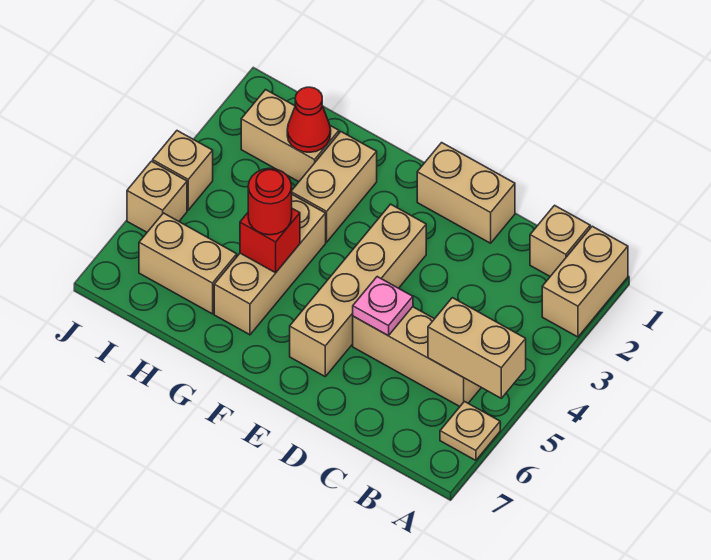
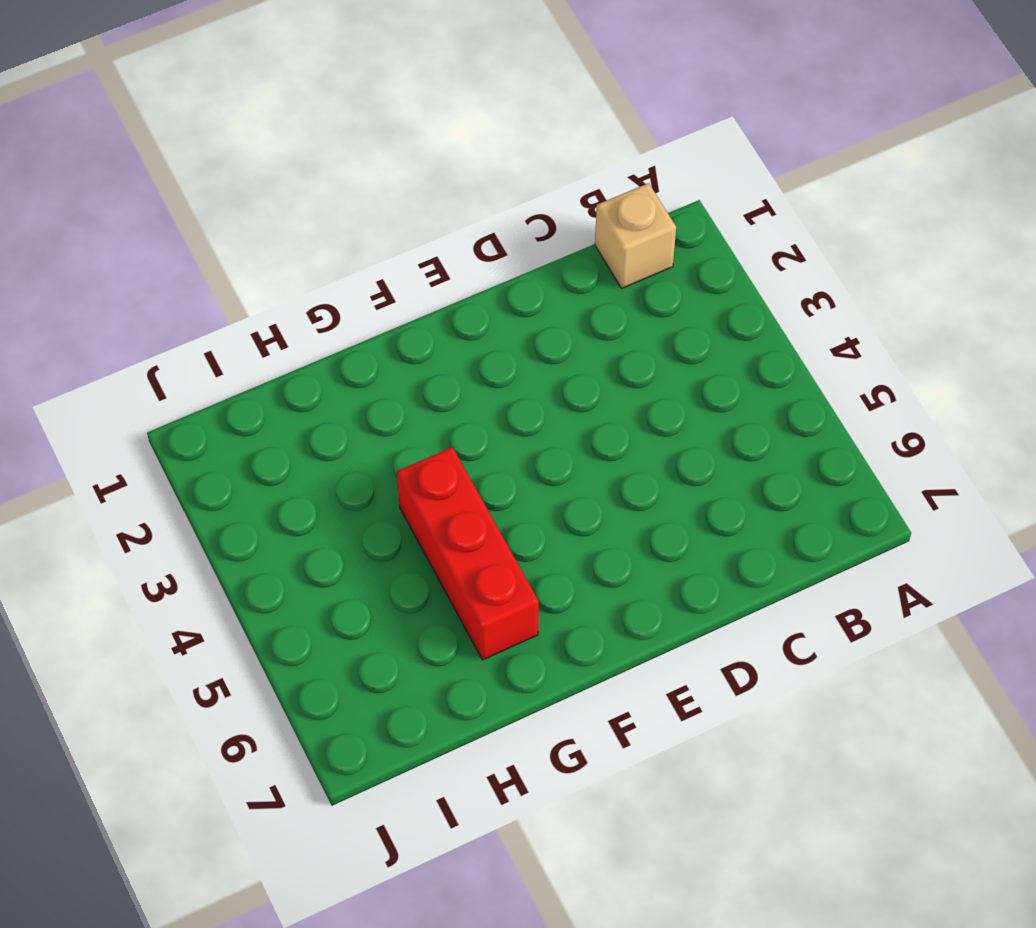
red 1x3 brick [397,447,539,660] -> tan 1x3 brick [214,195,326,335]
none -> tan 1x2 brick [542,226,628,337]
none -> tan 1x1 plate [440,402,500,460]
none -> tan 1x3 brick [353,307,481,406]

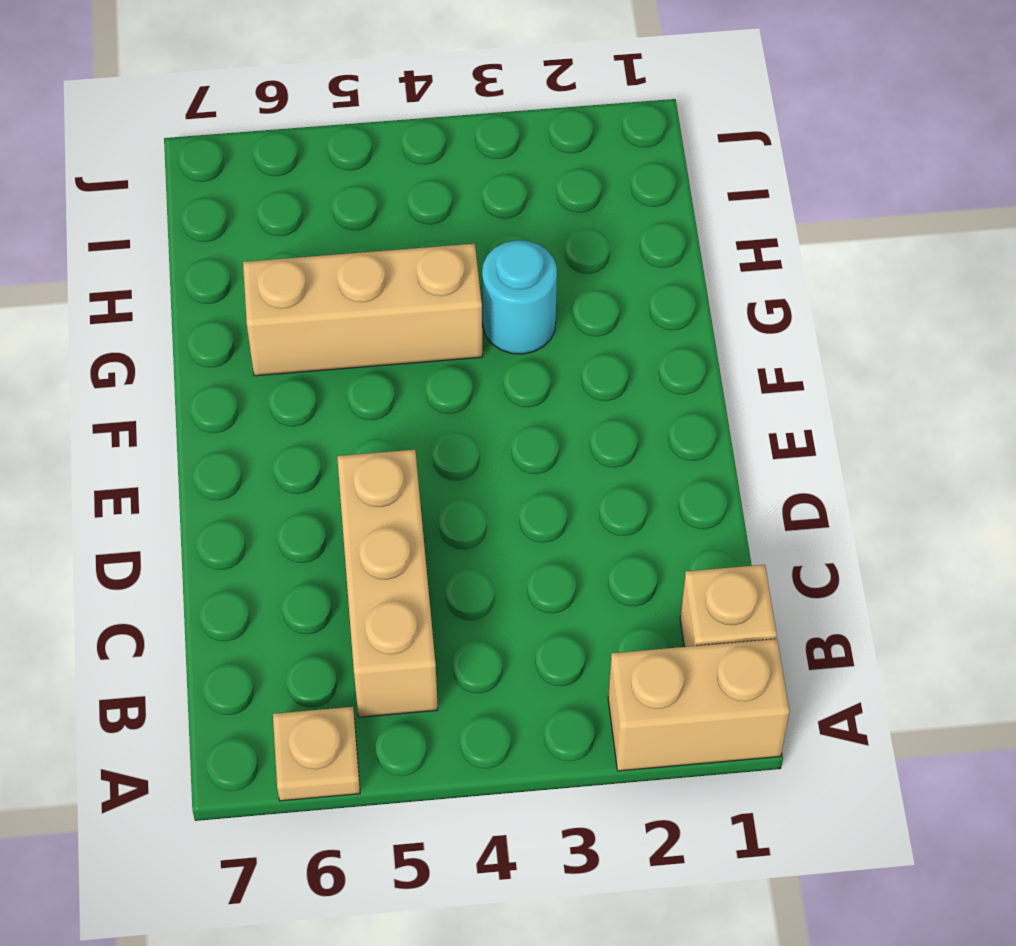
cyan 1x1 round brick [482,240,557,354] -> tan 1x2 brick [292,132,377,242]
none -> tan 1x2 brick [417,143,515,243]
none -> tan 1x4 brick [290,204,426,376]
none -> tan 1x2 brick [241,90,339,182]

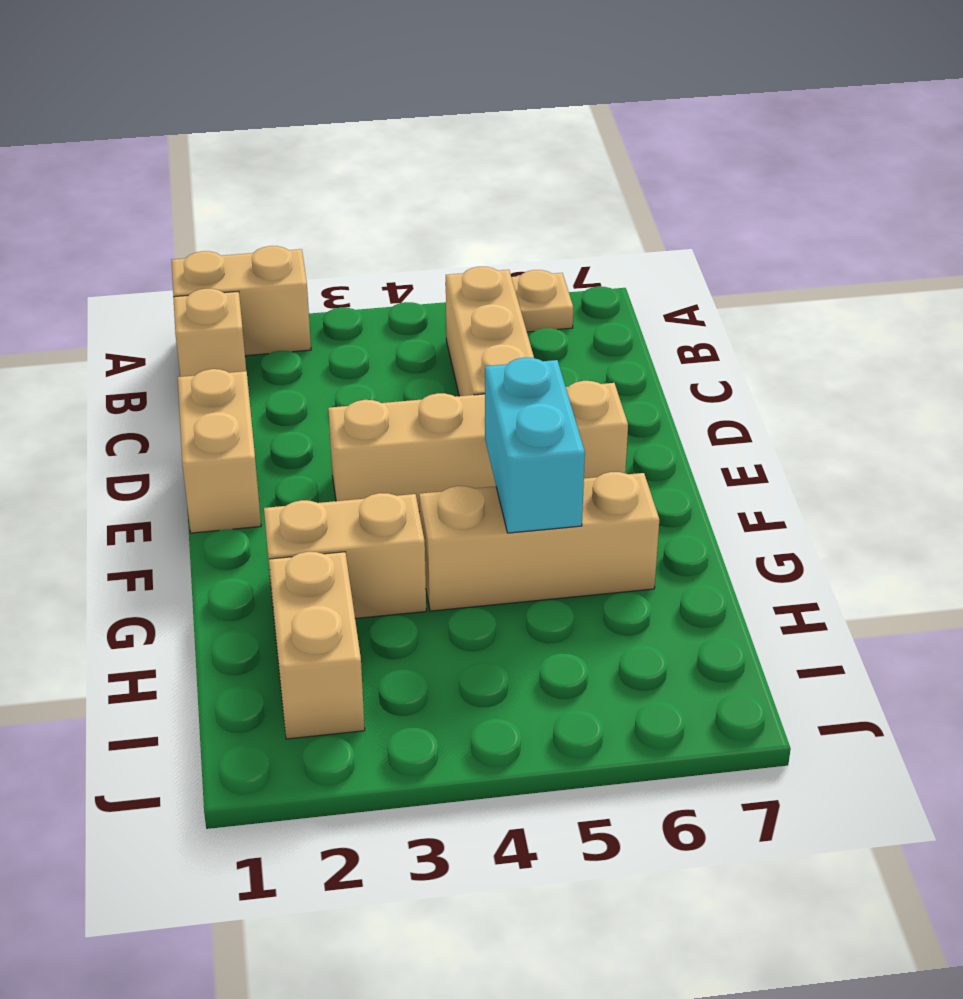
cyan 1x2 brick [485,358,585,533] -> red 1x1 brick [240,209,300,273]
none -> tan 1x2 brick [139,213,237,314]
none -> tan 1x1 brick [153,131,213,210]
none -> tan 1x1 brick [127,161,187,232]

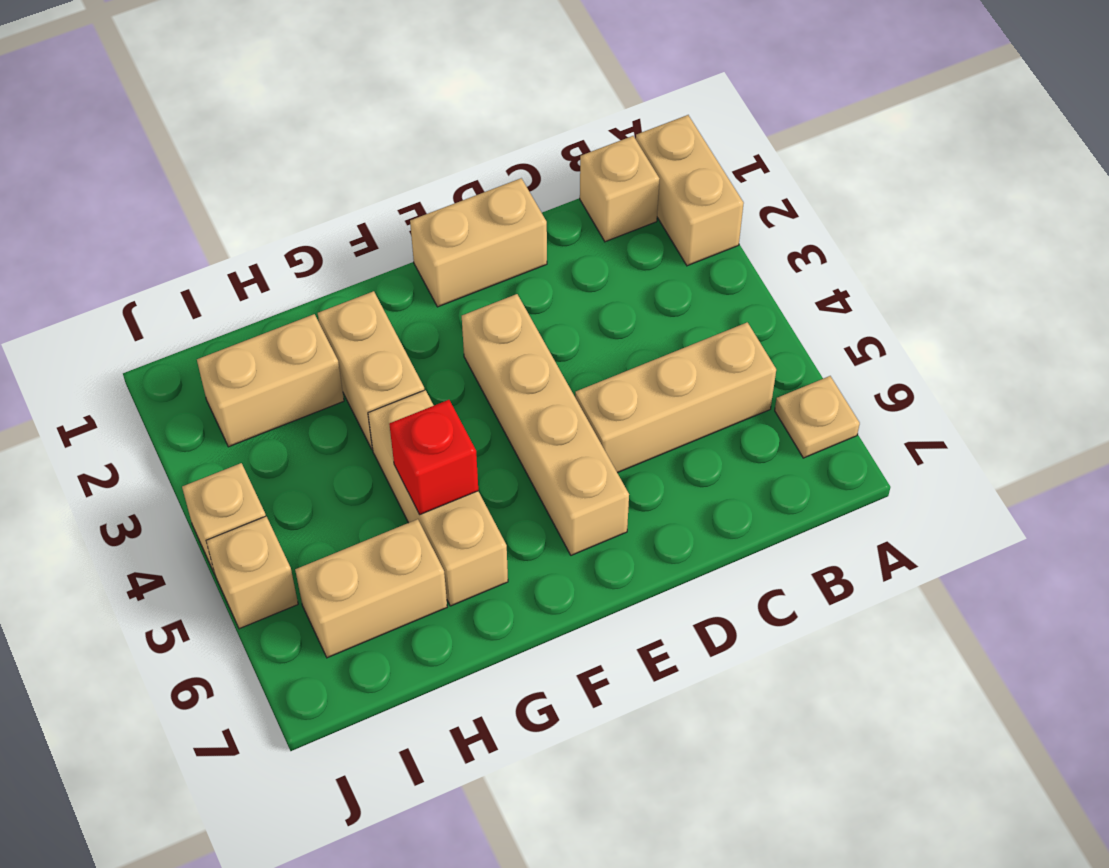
none -> tan 1x2 brick [428,298,526,398]
none -> pink 1x1 plate [353,277,413,336]
none -> red 1x1 cone [287,87,331,152]

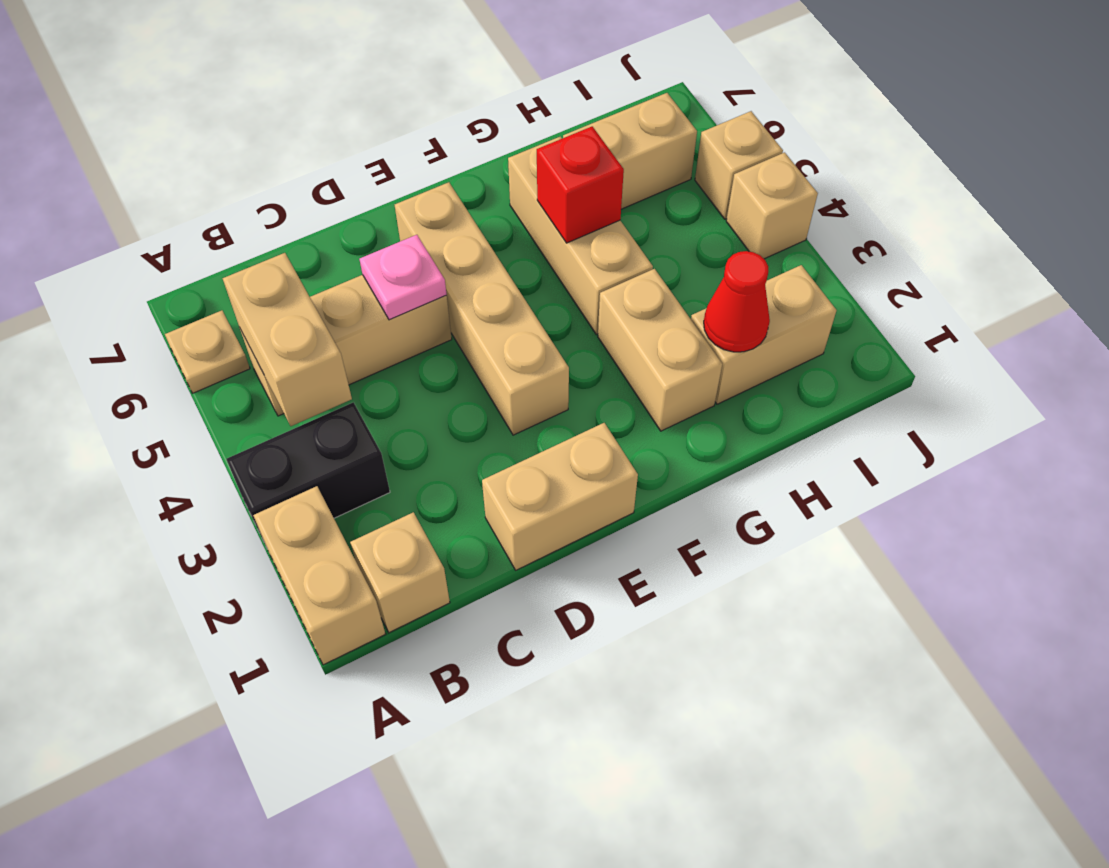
black 1x2 brick [226,402,390,541] -> none
tan 1x2 brick [223,253,352,426] -> tan 1x2 brick turned to [428,298,526,398]
none -> red 1x1 round brick [248,168,292,235]

